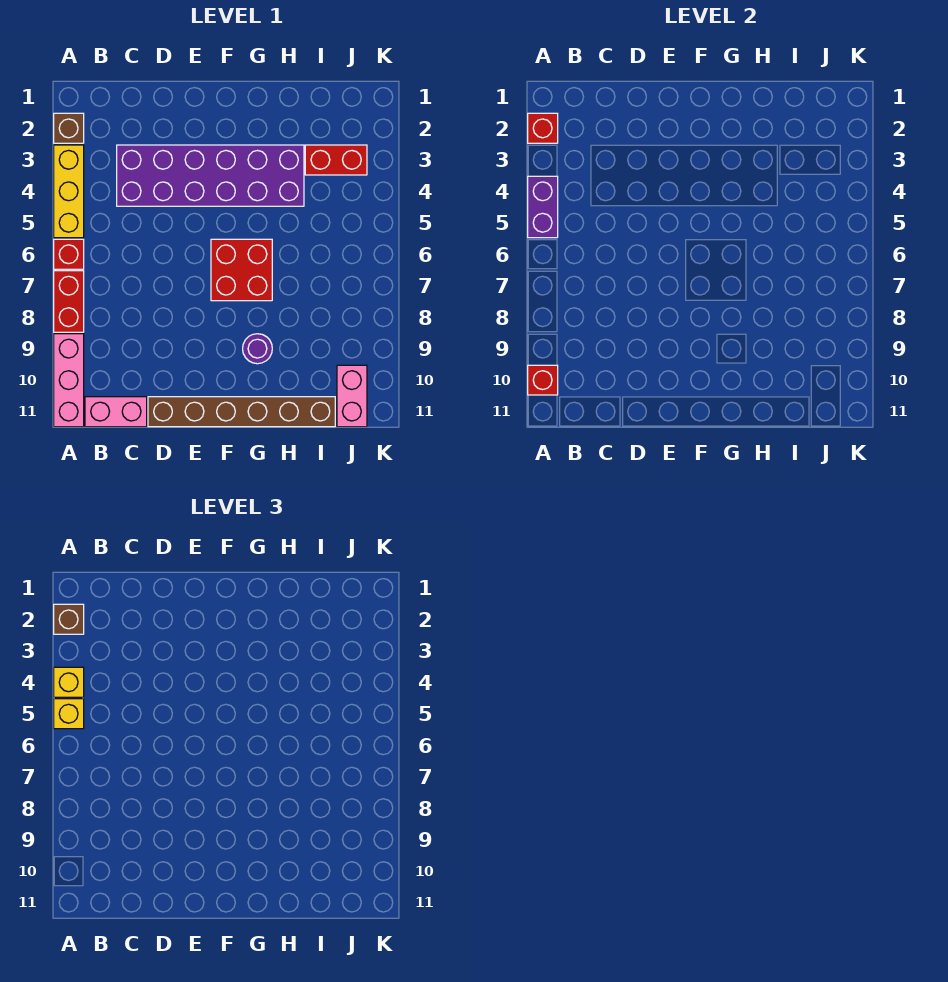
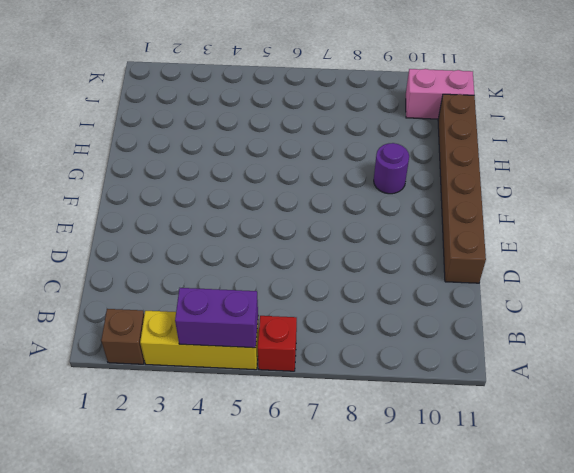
none -> red 1x2 brick [54,271,84,332]
none -> pink 1x3 brick [54,334,84,427]
none -> pink 1x2 brick [85,397,147,427]

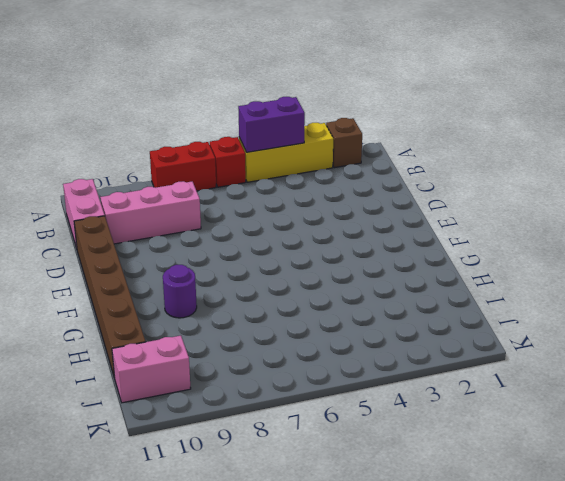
pink 1x3 brick [100,181,201,244] -> pink 1x3 brick moved to [54,334,84,427]
none -> purple 2x6 brick [117,145,304,206]
none -> red 2x2 brick [211,239,272,301]
none -> red 1x2 brick [305,145,367,175]

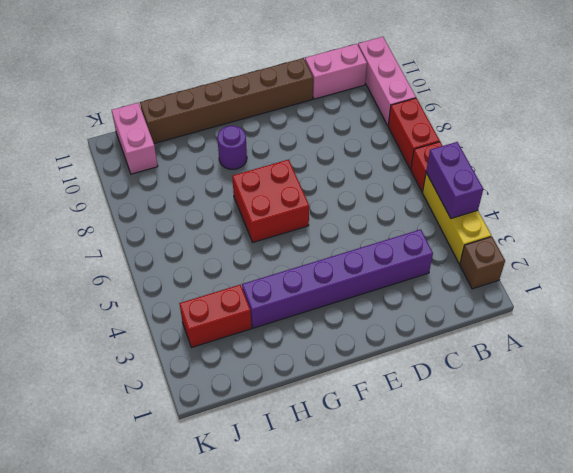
purple 1x6 brick [242,229,433,328] -> purple 2x6 brick [117,145,304,206]
none -> red 1x1 brick [528,113,558,143]
none -> red 1x1 brick [528,365,558,395]
none -> brown 1x1 brick [54,604,84,634]

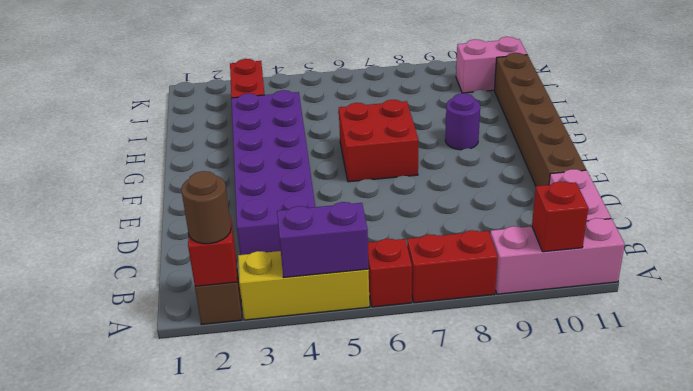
brown 1x1 round brick [181,171,231,244] -> brown 1x1 brick [54,604,84,634]
none -> yellow 1x1 brick [54,667,84,697]
none -> yellow 1x1 brick [54,699,84,729]

